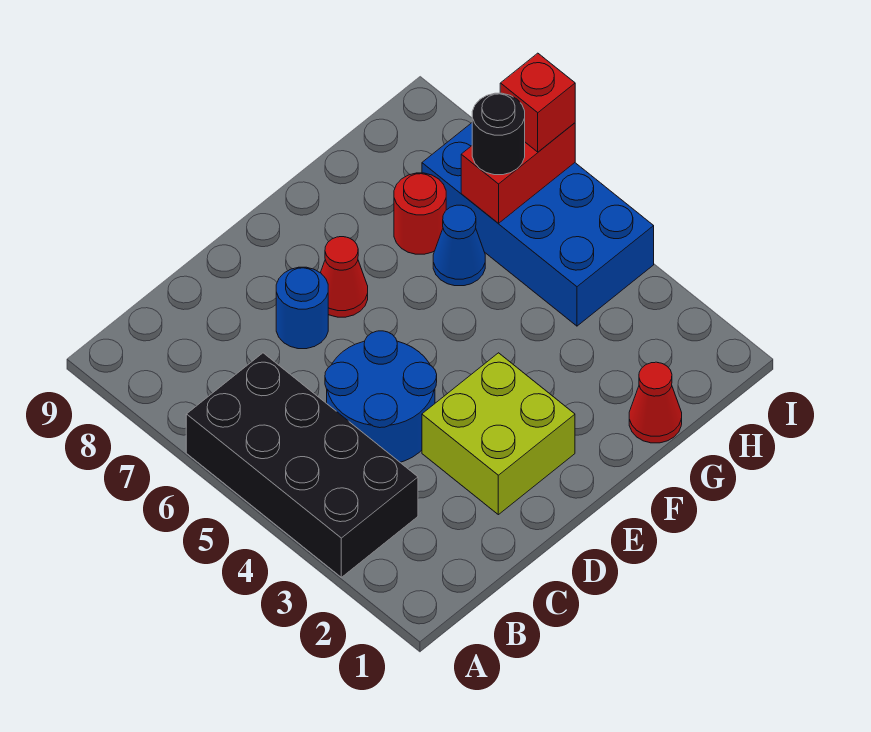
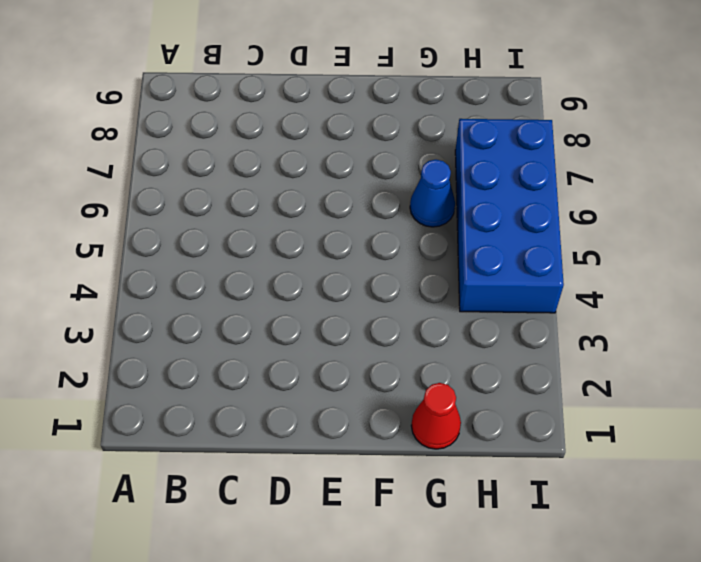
none -> black 2x4 brick [186,353,418,577]
none -> blue 2x2 round brick [325,331,437,462]
none -> lime 2x2 brick [422,353,575,515]

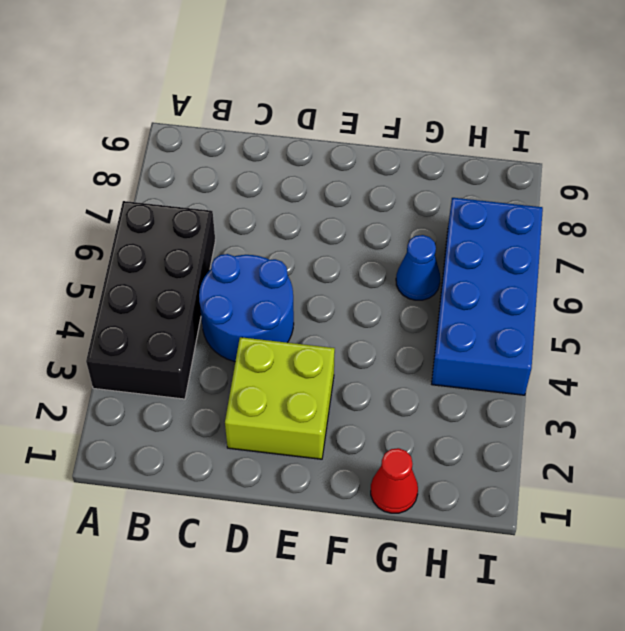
none -> blue 1x1 round brick [276,267,328,349]
none -> red 1x1 cone [321,237,368,317]
none -> red 1x1 round brick [394,173,446,254]

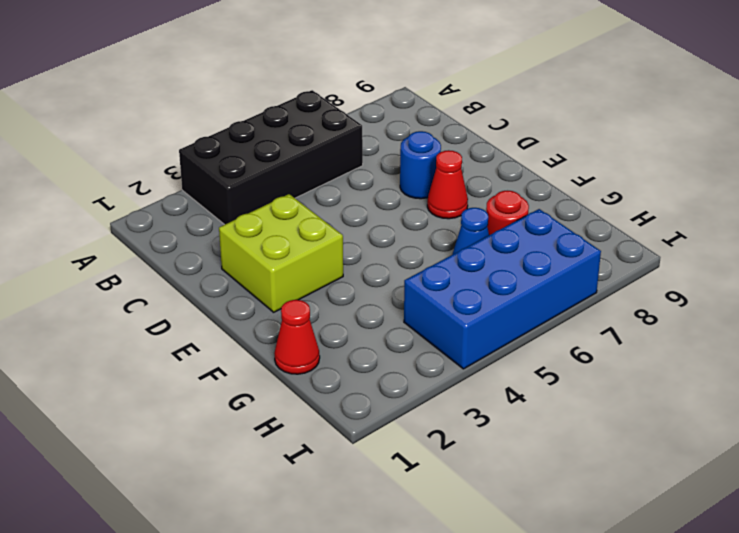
none -> blue 2x2 round brick [325,331,437,462]
none -> red 1x2 brick [461,123,575,223]
none -> black 1x1 round brick [472,93,525,175]

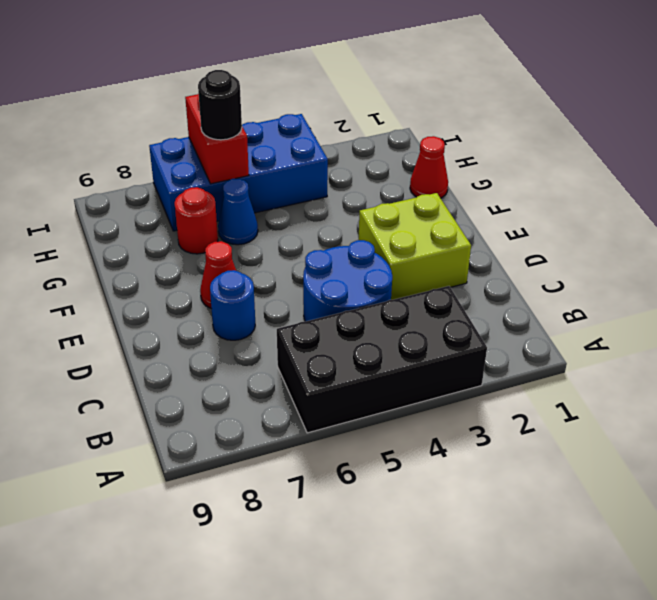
none -> red 1x1 brick [500,53,575,152]

